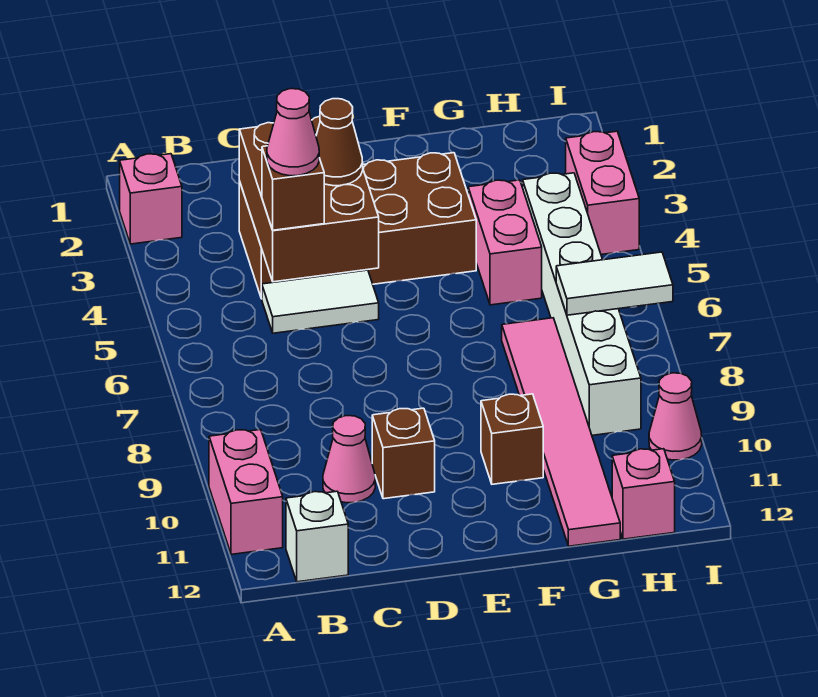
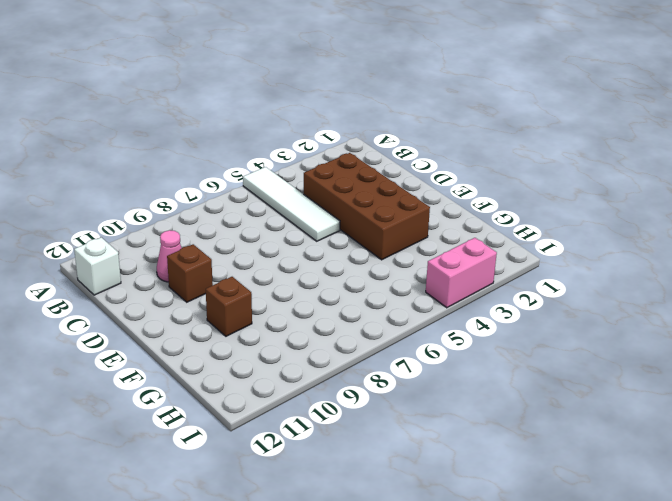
white 1x4 tile [243,167,340,241] -> white 1x2 tile [262,270,379,333]
none -> pink 1x1 brick [120,154,182,244]
none -> pink 1x2 brick [209,430,283,554]
none -> pink 1x2 brick [468,180,542,305]

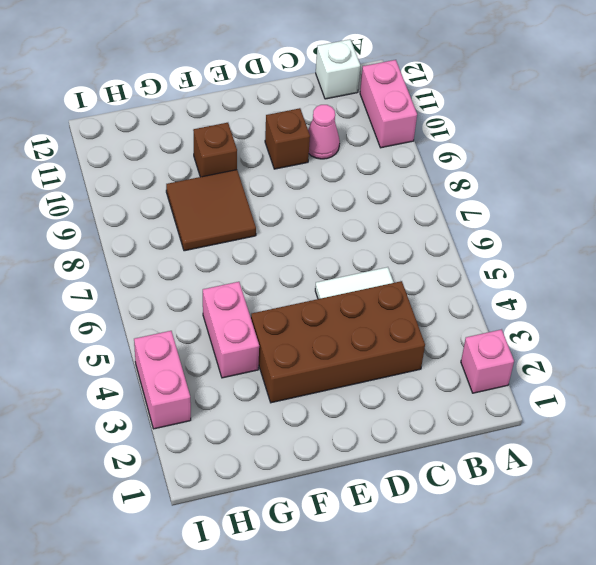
brown 2x2 tile [166,170,256,251] -> pink 1x6 tile [502,318,620,546]
none -> white 1x6 brick [523,173,641,435]
none -> pink 1x1 brick [612,449,675,539]
none -> pink 1x1 cone [649,373,702,460]

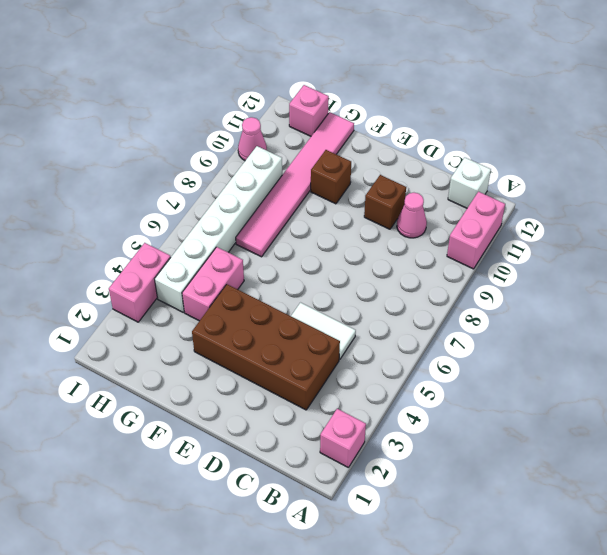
none -> brown 2x3 brick [239,116,379,282]
none -> white 1x2 tile [556,252,673,315]
none -> brown 1x1 brick [262,146,324,230]

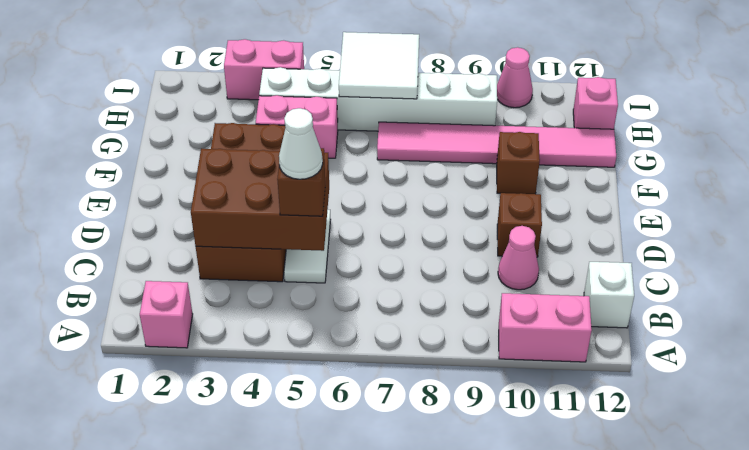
white 1x1 cone [279,108,323,179] -> pink 1x1 cone [267,89,319,176]
white 2x2 tile [339,32,419,99] -> white 1x2 tile [556,252,673,315]
none -> brown 1x1 cone [316,99,363,186]

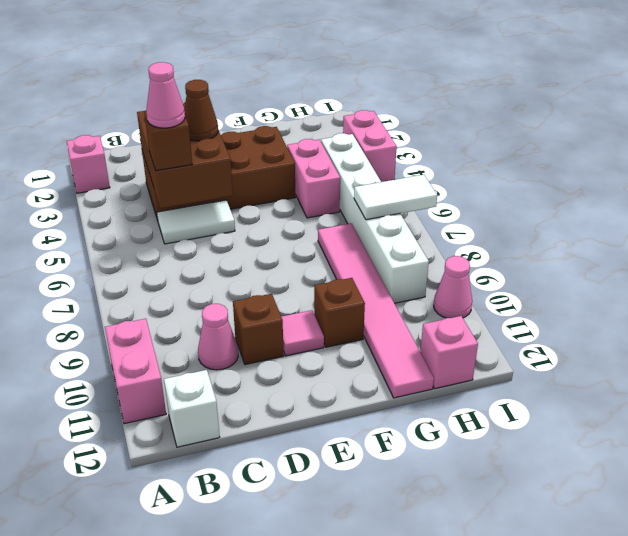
pink 1x1 tile [281,310,324,356] -> none

